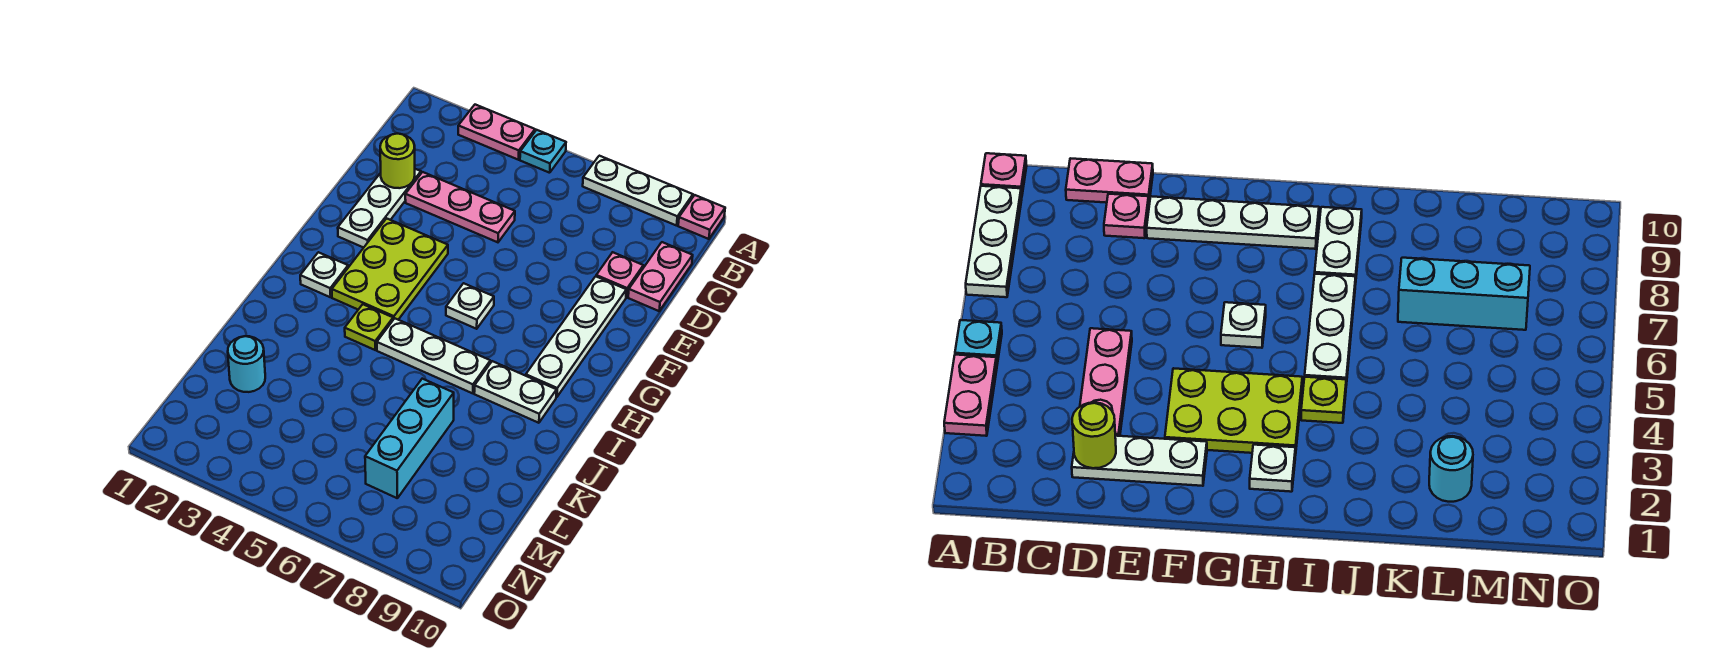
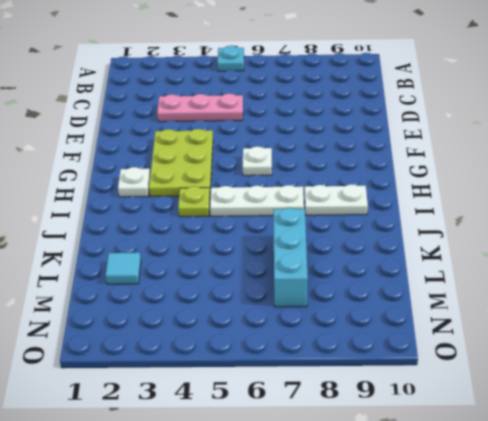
cyan 1x1 tile [106,253,141,284] -> cyan 1x1 round brick [228,336,265,392]
none -> pink 1x2 plate [458,105,535,160]
none -> white 1x3 plate [583,156,693,226]
none -> pink 1x1 plate [678,195,725,239]

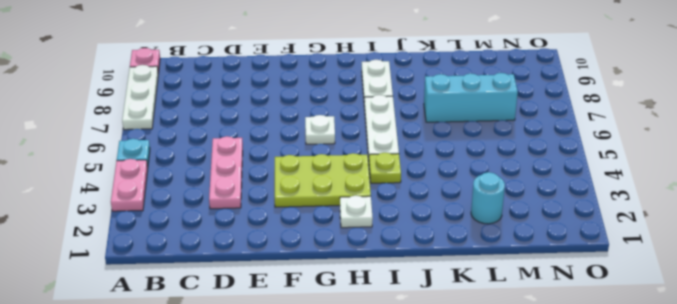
none -> pink 1x2 plate [628,242,693,311]
none -> white 1x3 plate [338,169,421,248]
none -> pink 1x1 plate [596,252,643,297]

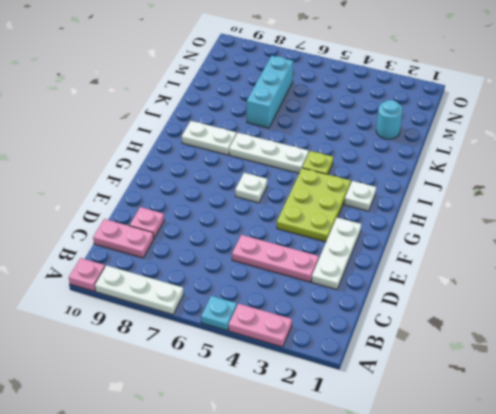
pink 1x2 plate [93,219,154,258] -> pink 1x2 plate turned to [628,242,693,311]
none -> white 1x4 plate [526,276,626,397]
none -> lime 1x1 round brick [380,134,415,188]

